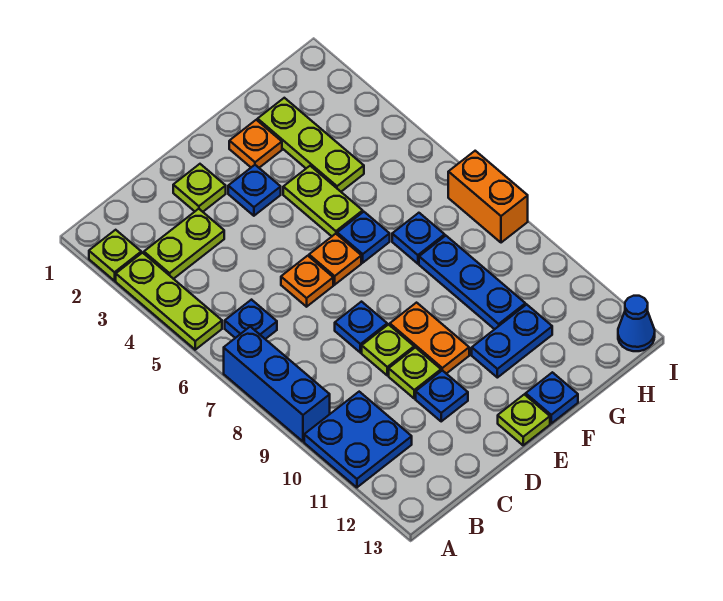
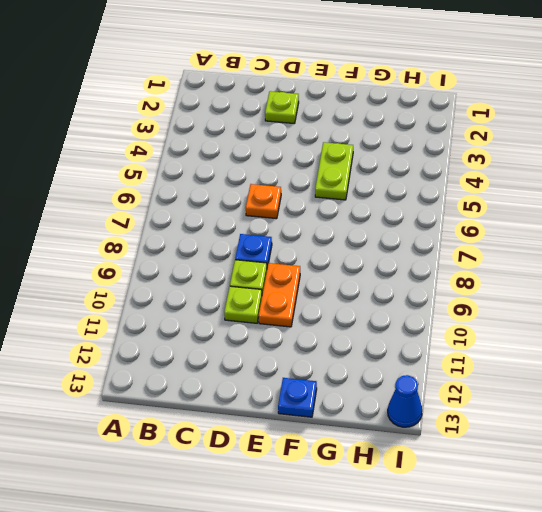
none -> lime 1x1 plate [89,230,141,281]
none -> lime 1x3 plate [116,253,222,350]
none -> blue 1x3 brick [224,327,330,441]

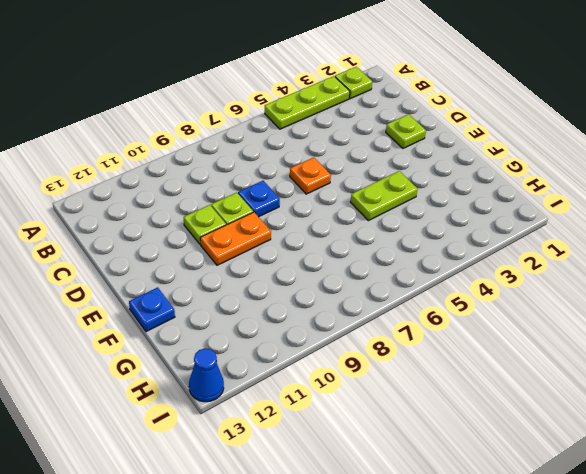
none -> blue 1x3 brick [224,327,330,441]
none -> blue 2x2 plate [304,392,412,487]
none -> lime 1x2 plate [144,209,224,279]

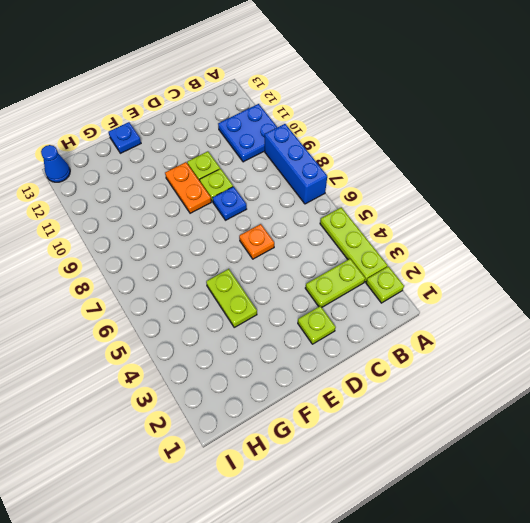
none -> blue 1x1 plate [225,300,277,339]
none -> blue 1x1 plate [416,370,468,421]
none -> blue 1x1 plate [228,165,281,216]

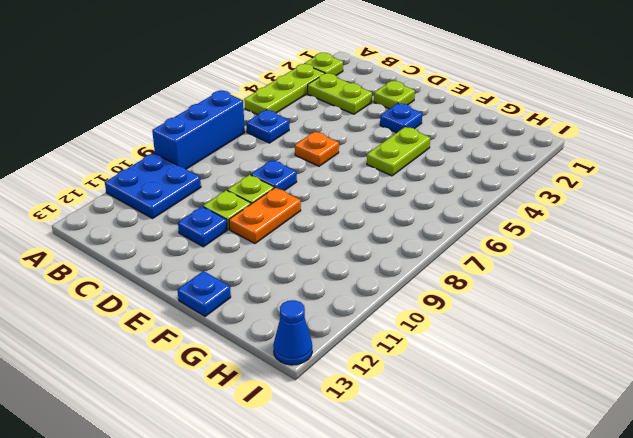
none -> orange 1x1 plate [309,234,361,285]
none -> lime 1x1 plate [498,394,550,445]
none -> orange 1x1 plate [229,120,282,168]

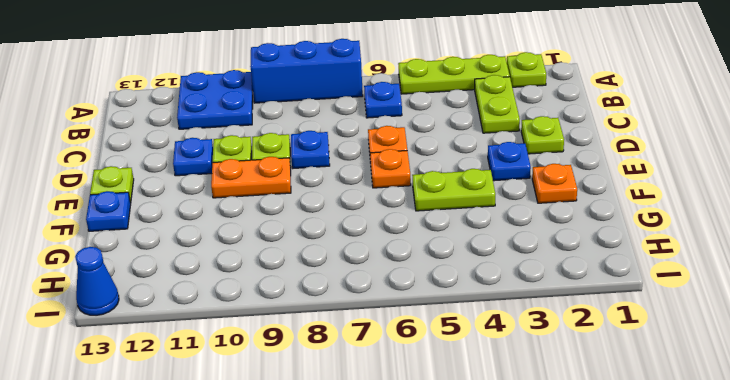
none -> blue 1x1 plate [337,212,390,263]
none -> blue 1x2 plate [472,304,552,378]
none -> lime 1x3 plate [258,98,364,192]

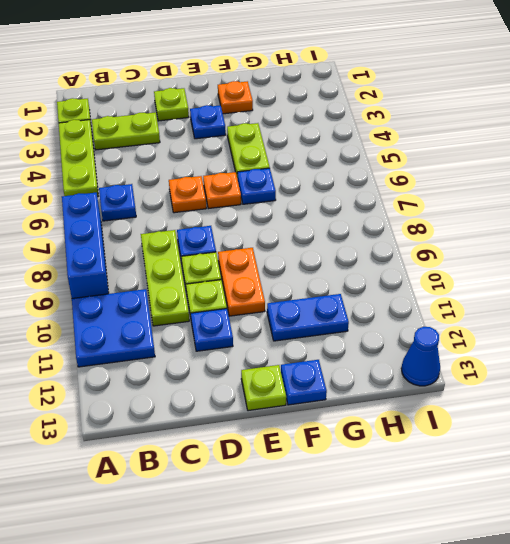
lime 1x3 plate [141,230,189,326] -> lime 1x3 plate moved to [258,98,364,192]
none -> blue 1x1 plate [392,213,445,264]
none -> blue 1x3 plate [419,236,525,329]
none -> orange 1x2 brick [448,151,528,243]

